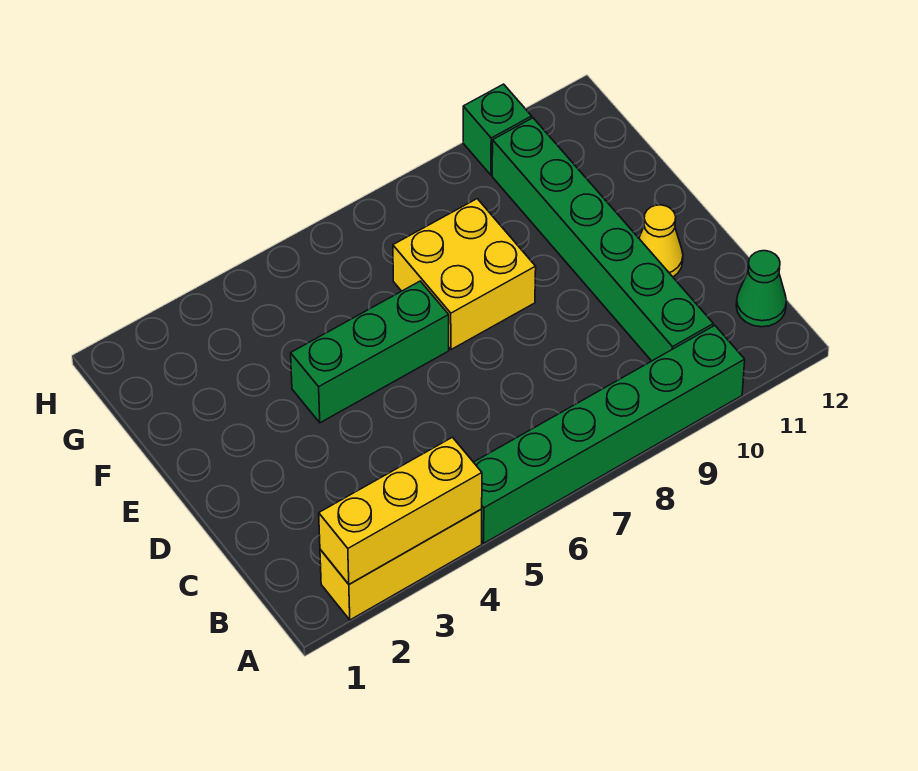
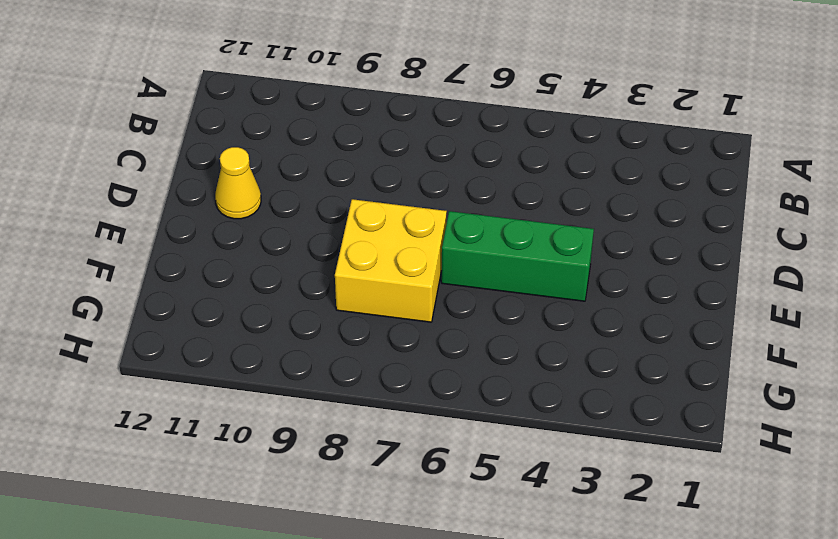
none -> yellow 1x3 brick [320,509,482,620]
none -> green 1x6 brick [474,326,745,543]

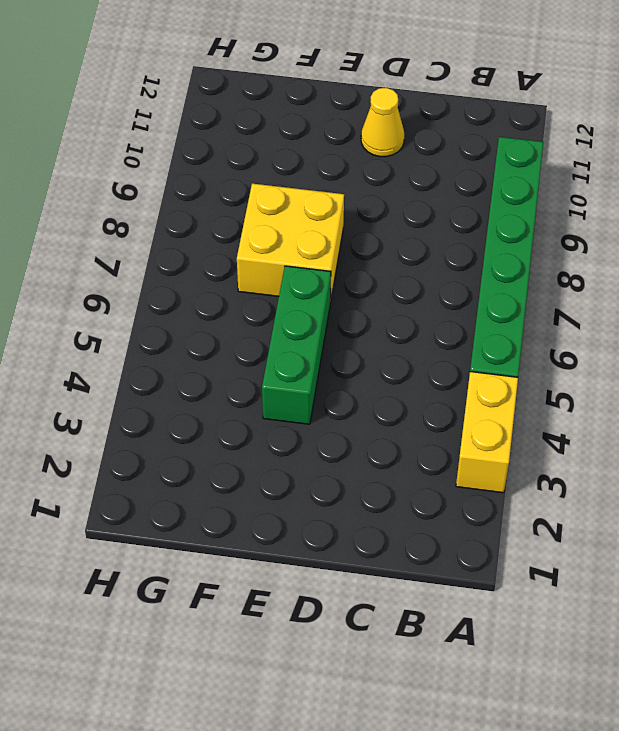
yellow 1x2 brick [456,372,518,493] -> yellow 1x3 brick [320,509,482,620]
none -> green 1x6 brick [492,118,713,361]
none -> green 1x1 cone [736,251,786,327]

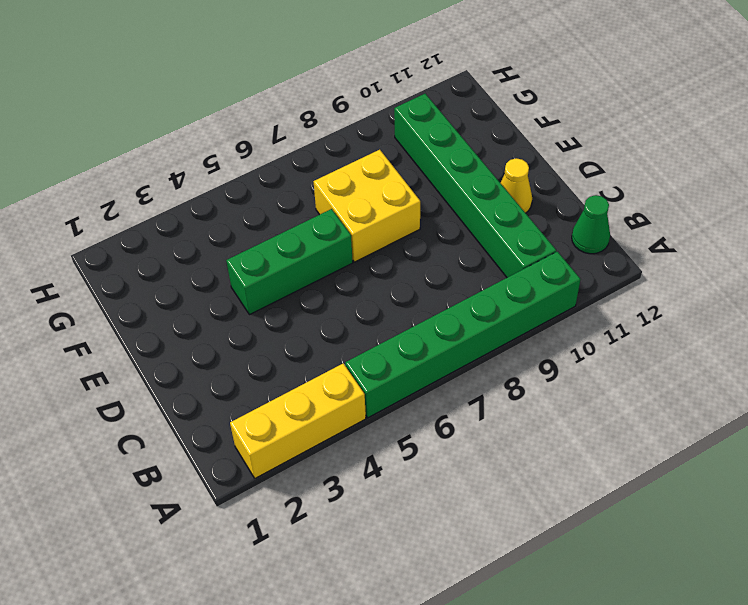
none -> green 1x1 brick [463,84,532,175]
none -> yellow 1x3 brick [319,437,482,584]

